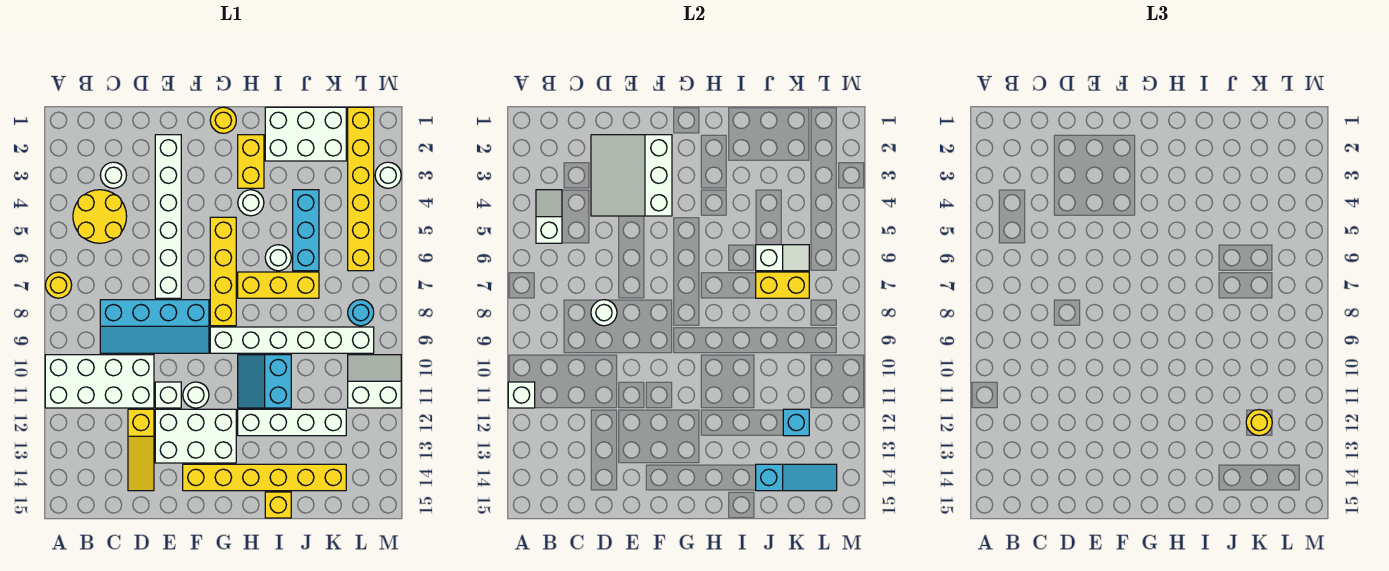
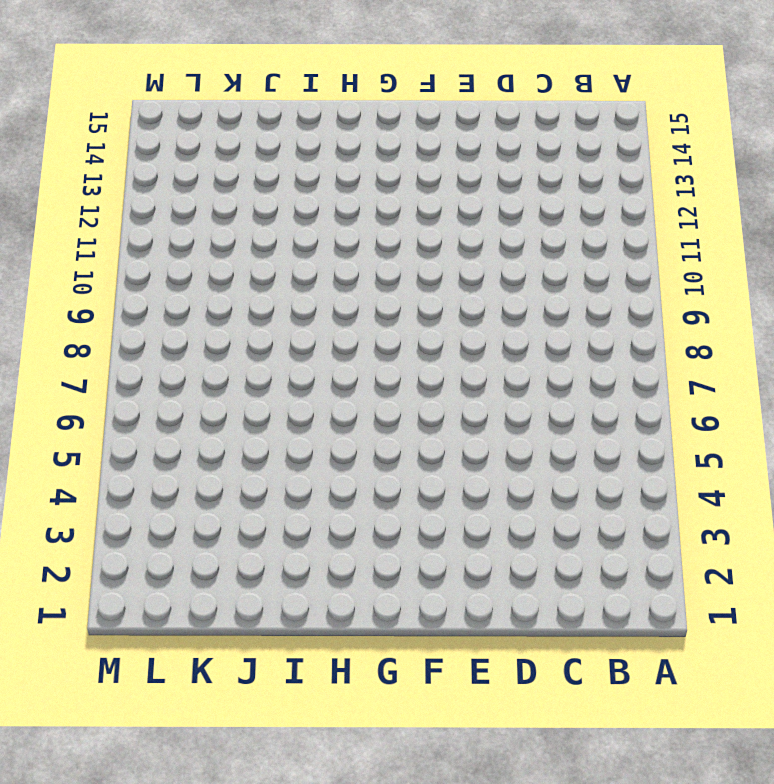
none -> yellow 1x1 round brick [46,272,72,298]
none -> white 2x4 brick [45,355,154,408]
none -> yellow 2x2 round brick [73,190,127,243]
none -> white 1x1 round brick [100,162,127,188]

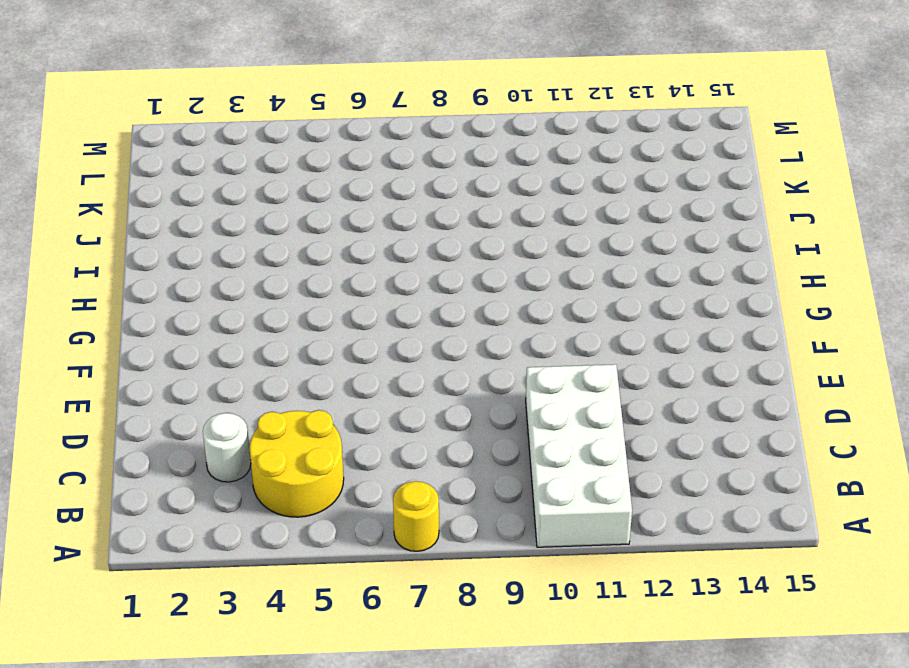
none -> cyan 2x4 slope [100,300,209,353]
none -> yellow 1x3 slope [128,409,154,491]
none -> white 1x6 brick [155,135,181,298]
none -> white 1x1 brick [155,382,181,408]

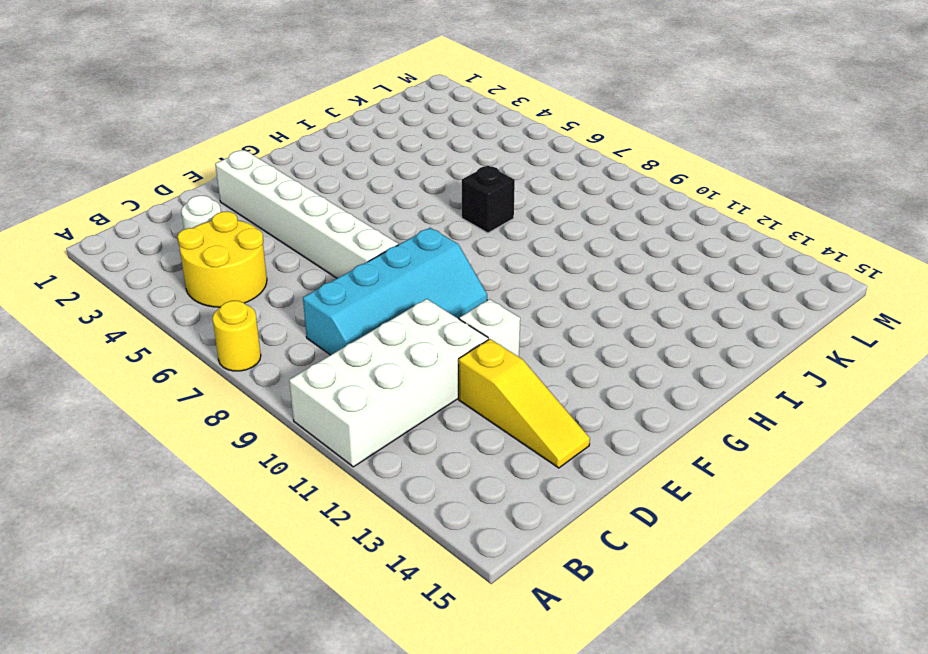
black 1x1 brick [462,166,515,233] -> yellow 1x3 brick [238,272,319,298]
none -> white 2x3 brick [155,409,236,463]
none -> white 1x1 round brick [183,382,209,408]
none -> yellow 1x6 brick [183,464,346,491]
none -> yellow 1x1 round brick [210,107,236,133]

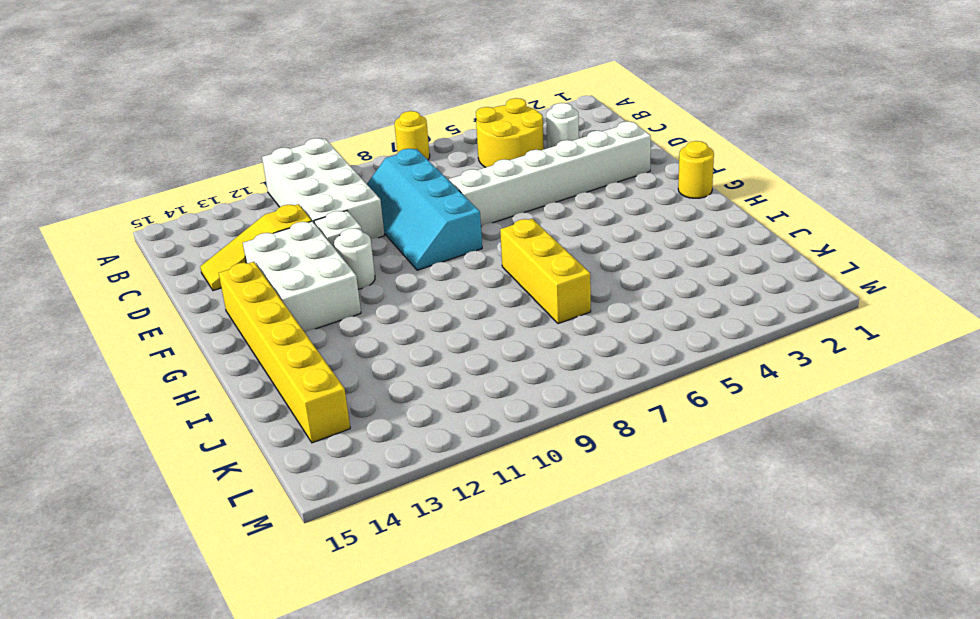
none -> yellow 1x4 brick [210,217,236,326]
none -> white 1x6 brick [210,327,374,353]
none -> yellow 1x2 brick [238,135,264,188]
none -> white 1x1 round brick [238,190,264,216]

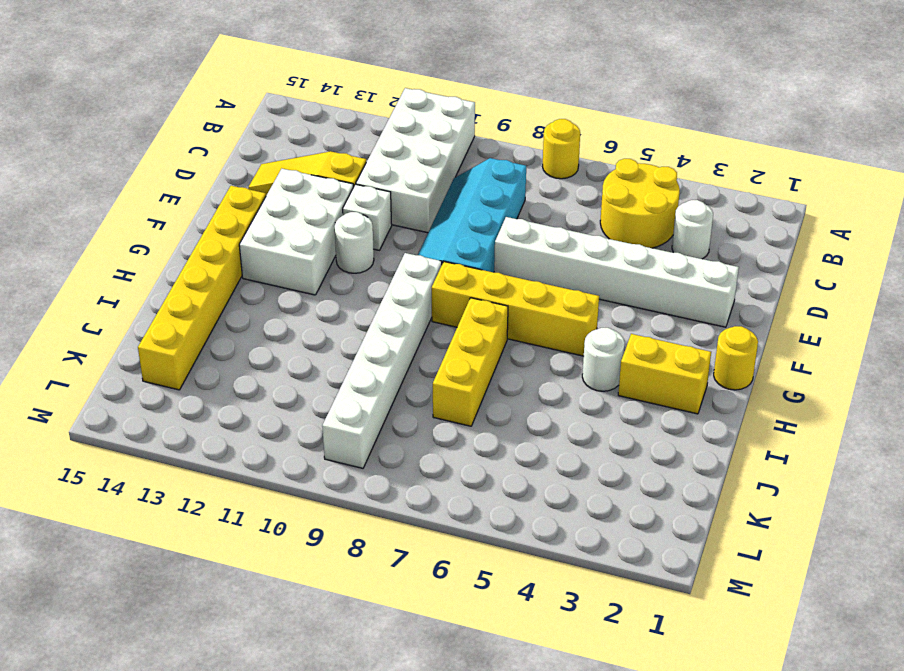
none -> cyan 2x2 slope [238,355,291,408]
none -> white 1x4 brick [238,409,346,436]
none -> white 2x3 brick [265,107,346,161]
none -> white 1x1 round brick [265,245,291,271]

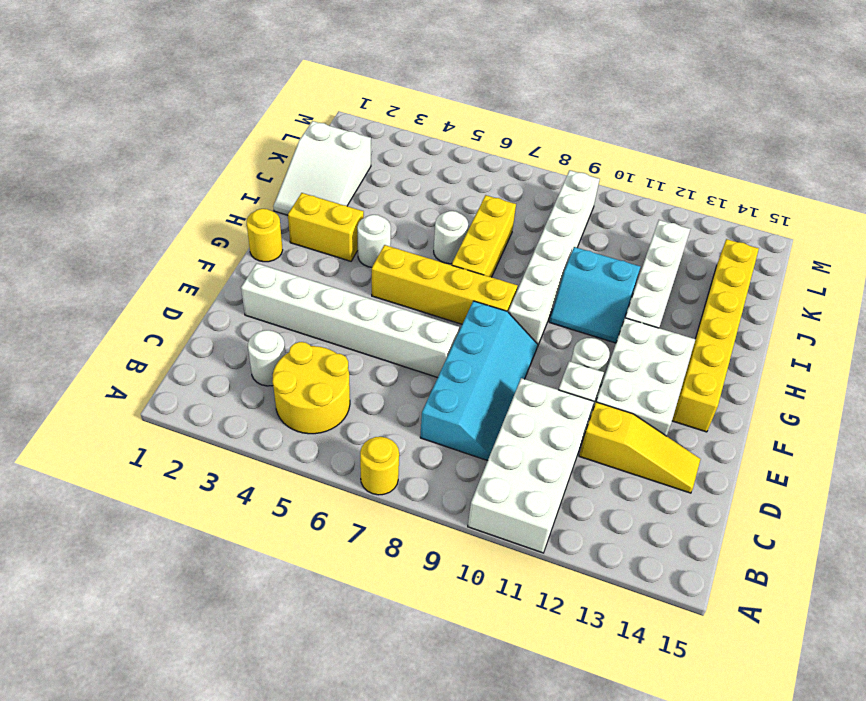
white 2x3 slope [273,121,371,215] -> white 2x3 brick [265,107,346,161]
none -> yellow 1x1 brick [265,492,291,518]
none -> cyan 1x3 brick [293,190,319,271]
none -> yellow 1x6 brick [348,107,374,271]
none -> cyan 1x1 round brick [348,300,374,326]

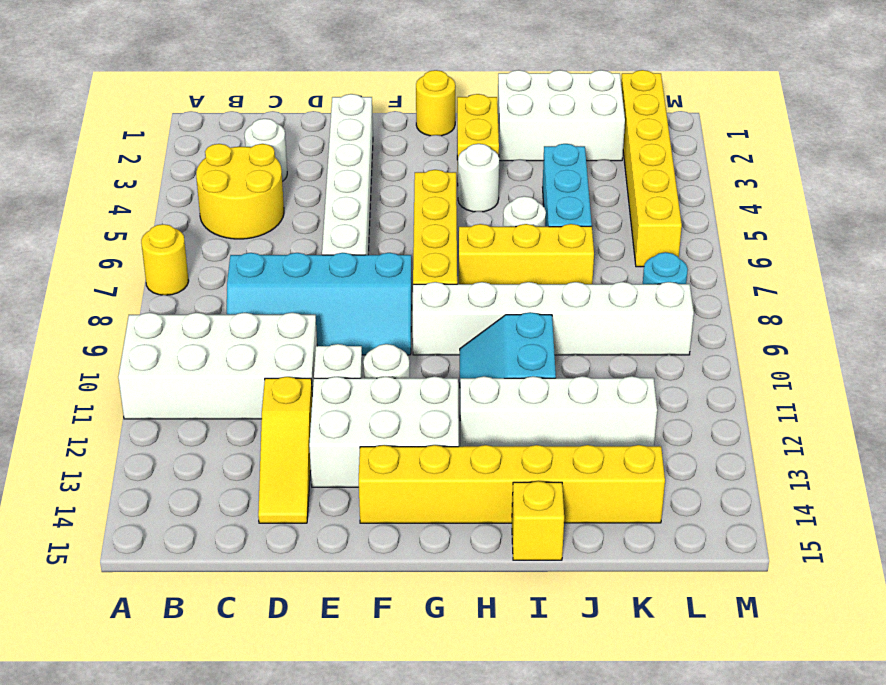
none -> white 2x2 slope [348,355,401,408]
none -> white 1x1 round brick [375,162,401,188]
none -> white 1x1 brick [508,382,535,408]
none -> white 1x2 slope [536,190,562,243]

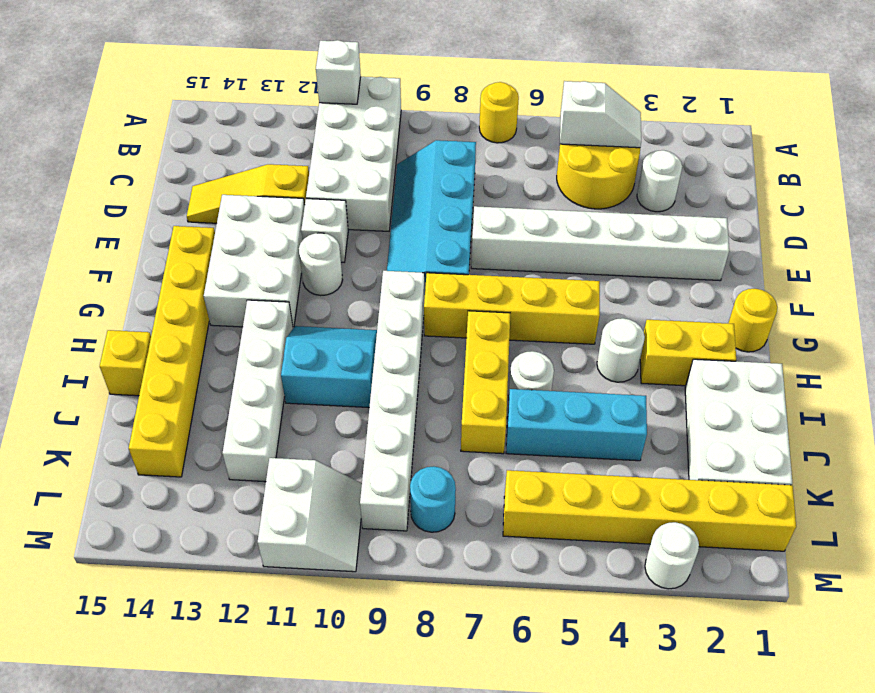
none -> white 3x3 slope [591,135,672,216]
none -> white 1x1 round brick [591,300,617,326]
none -> white 1x2 slope [756,245,809,271]
none -> yellow 1x2 brick [756,272,809,298]

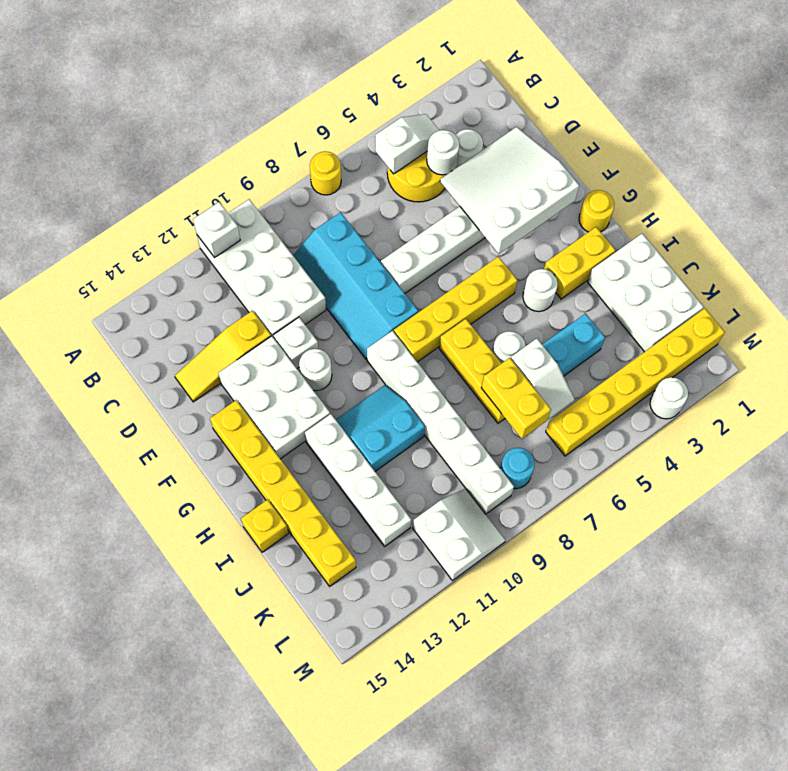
white 1x1 round brick [427,130,459,175] -> white 1x1 round brick moved to [591,300,617,326]
none -> cyan 1x3 slope [756,464,837,491]
none -> cyan 1x1 brick [783,409,809,436]
none -> yellow 1x1 round brick [1246,410,1272,436]

